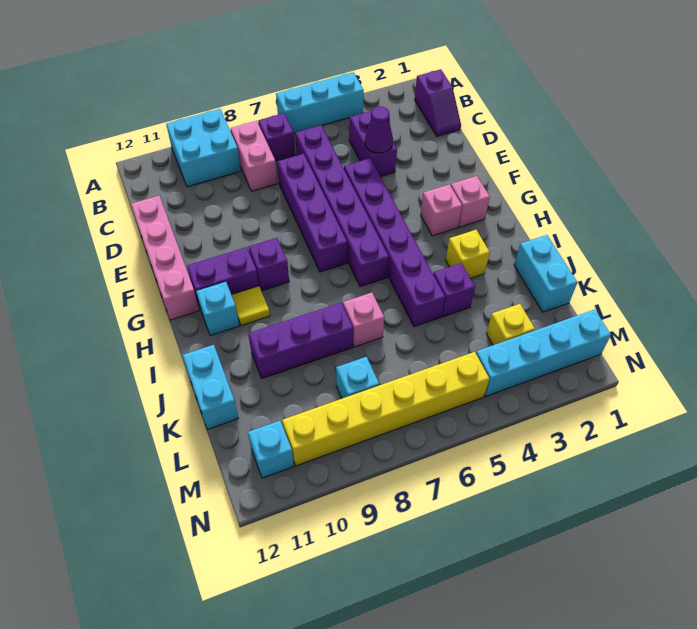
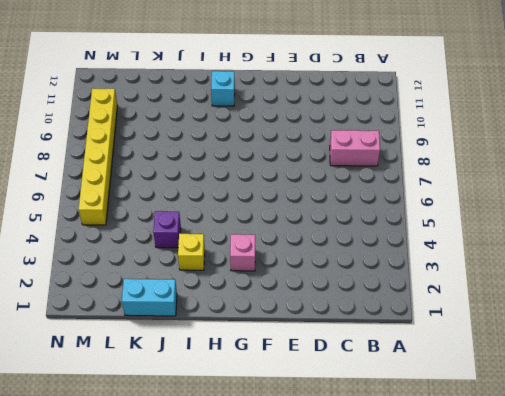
none -> cyan 1x3 brick [276,72,364,133]
none -> cyan 2x2 brick [166,109,241,187]
none -> purple 1x2 slope [415,69,461,136]

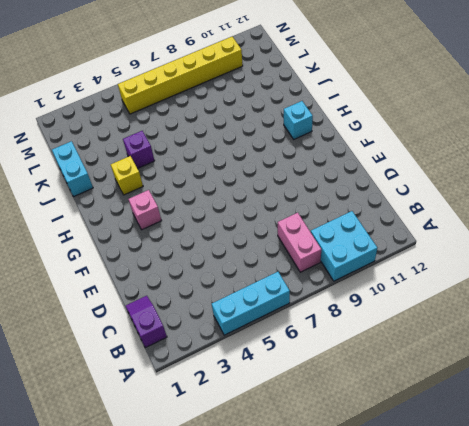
none -> purple 1x1 brick [258,113,295,161]
none -> purple 1x2 brick [349,111,397,177]
none -> purple 1x6 brick [295,125,389,287]

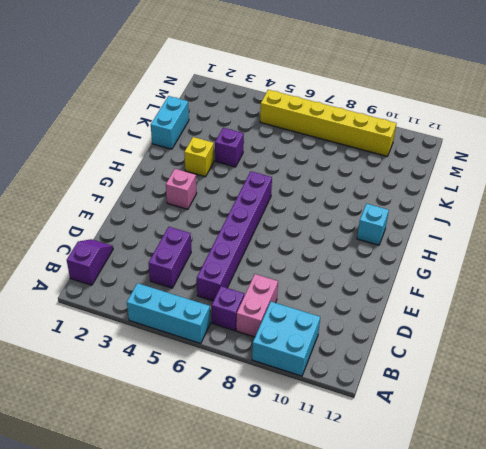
none -> purple 1x4 brick [277,154,347,272]
none -> pink 1x4 brick [131,196,199,320]
none -> purple 1x6 brick [344,158,445,327]

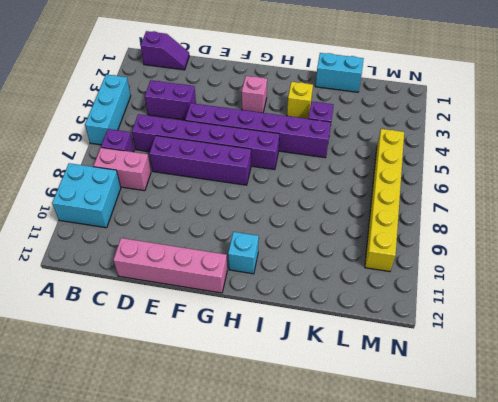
none -> pink 1x1 brick [451,176,490,227]
none -> purple 1x1 brick [249,238,289,291]
none -> purple 1x2 brick [187,247,259,307]

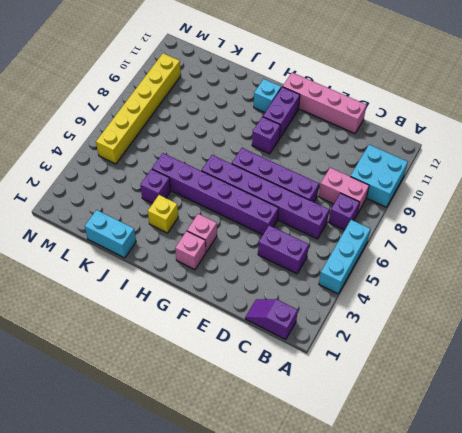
none -> yellow 1x1 tile [232,286,270,326]
none -> pink 1x1 brick [343,293,384,347]
none -> purple 1x3 brick [248,302,353,378]

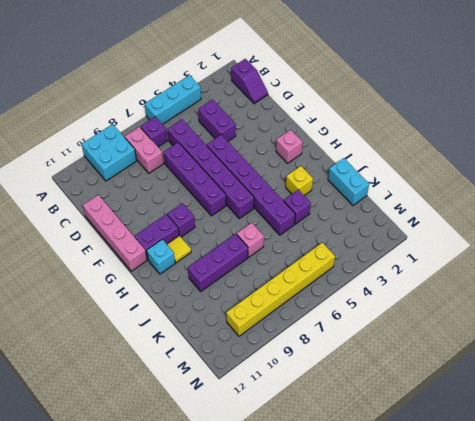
none -> pink 1x1 brick [421,184,462,236]
none -> cyan 1x2 brick [183,345,238,429]
none -> yellow 1x1 brick [486,304,535,345]

